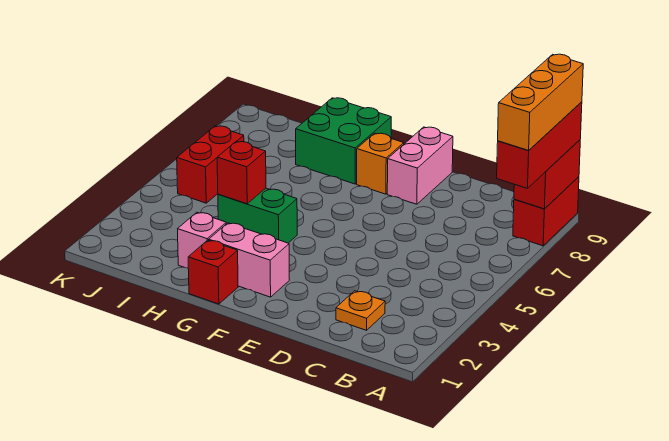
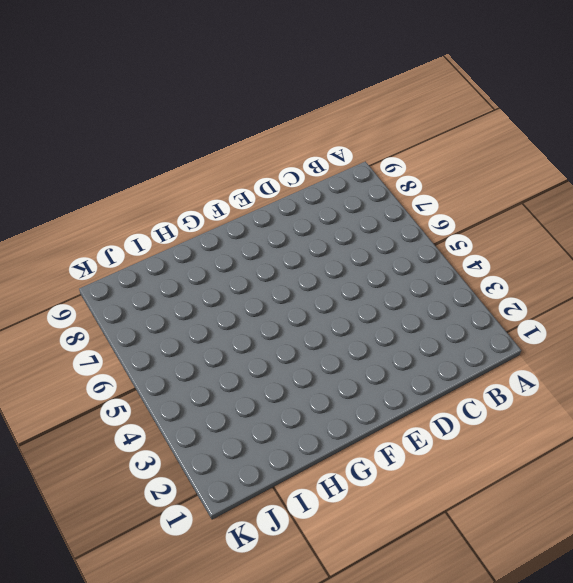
none -> red 1x2 brick [513,177,579,246]
none -> orange 1x1 plate [336,291,385,330]
none -> pink 1x2 brick [387,127,453,204]

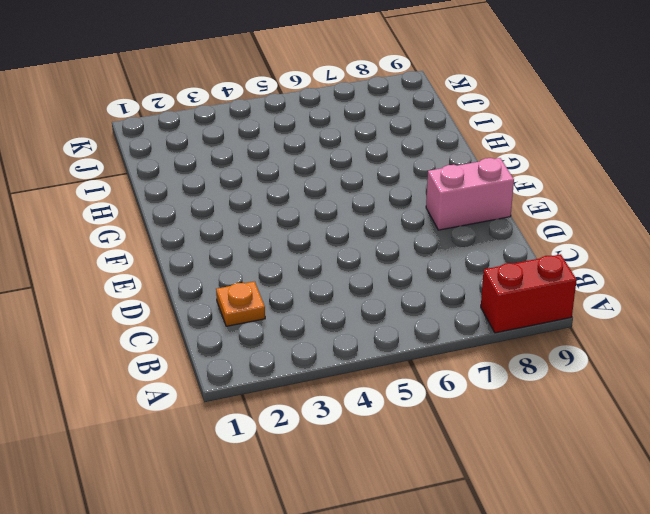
none -> pink 1x2 brick [209,223,289,297]
none -> orange 1x1 brick [357,133,404,194]
none -> red 1x1 brick [188,240,238,304]

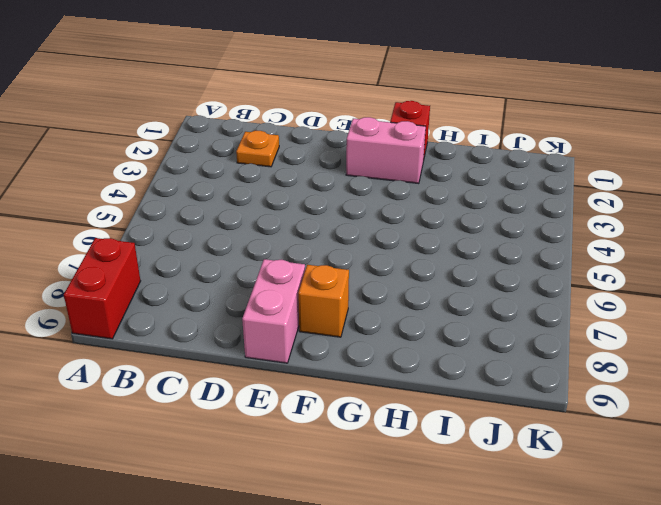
none -> green 1x2 brick [218,188,297,243]
none -> green 2x2 brick [296,98,391,184]
none -> pink 1x1 brick [178,212,226,268]

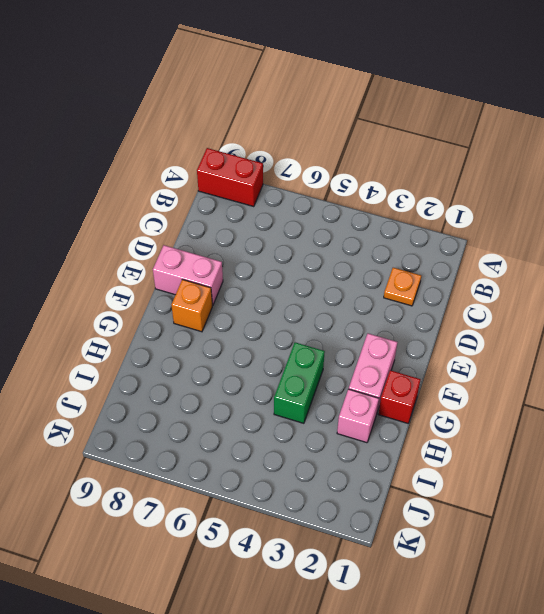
none -> green 2x2 brick [296,98,391,184]
none -> red 1x2 brick [177,126,244,203]
none -> red 1x2 brick [514,140,580,209]

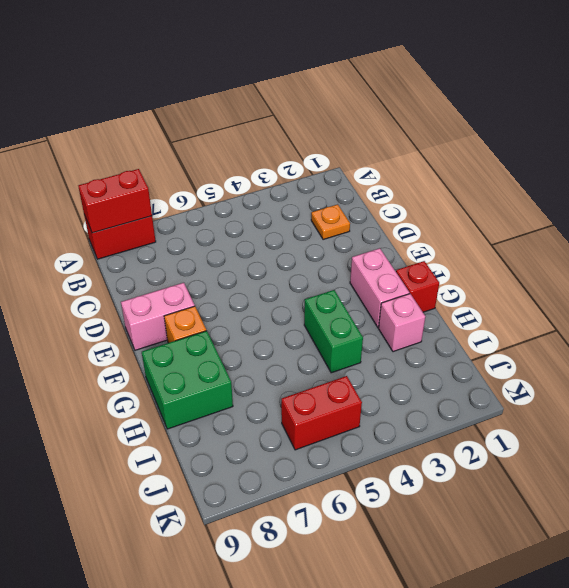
none -> red 1x1 brick [217,141,266,204]
none -> red 1x3 brick [497,102,582,188]
none -> orange 1x3 brick [498,54,583,151]

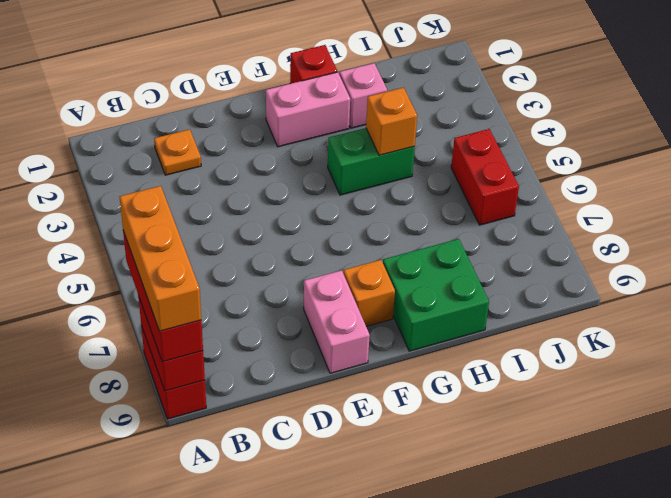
orange 1x1 brick [366,88,417,155] -> red 1x1 brick [217,141,266,204]

